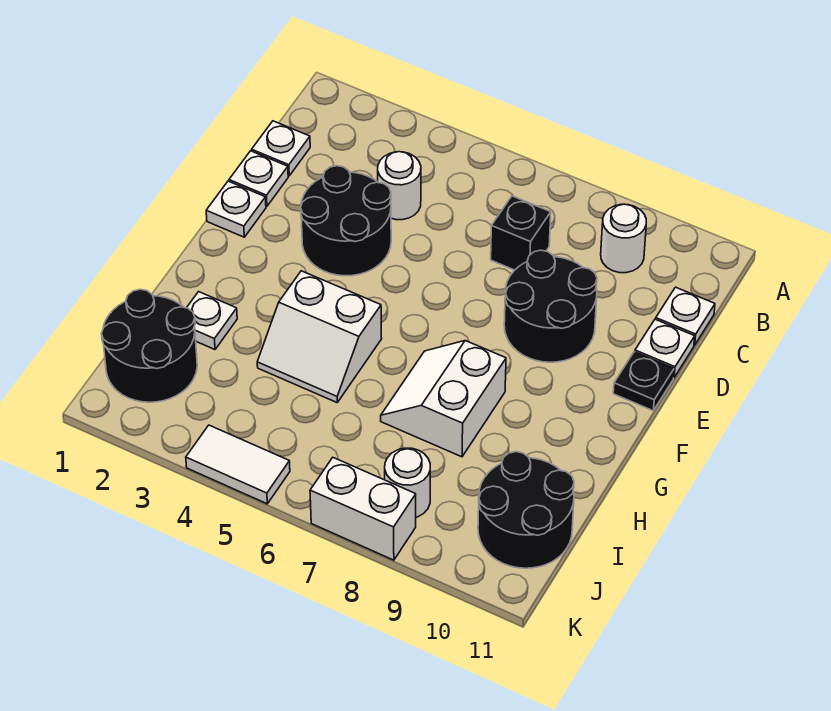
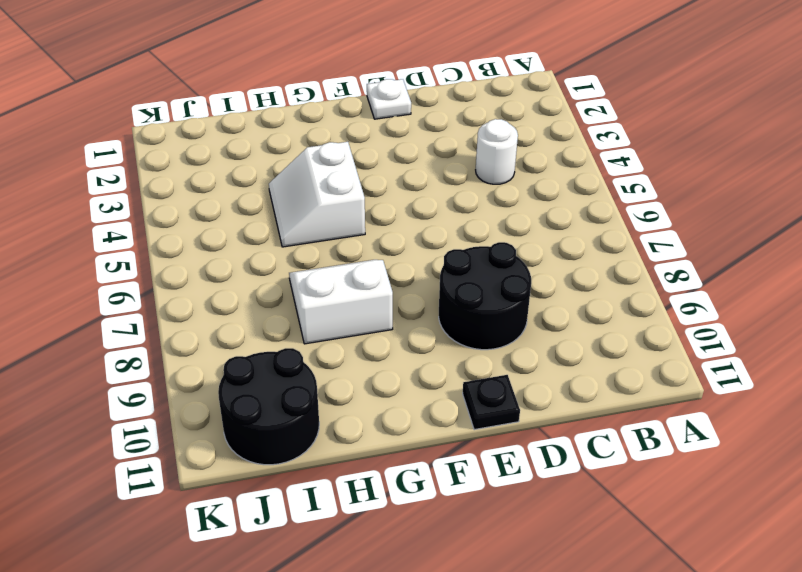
none -> white 1x1 round brick [601,204,646,273]
none -> white 1x1 plate [252,121,310,176]
none -> black 1x1 brick [491,196,551,270]

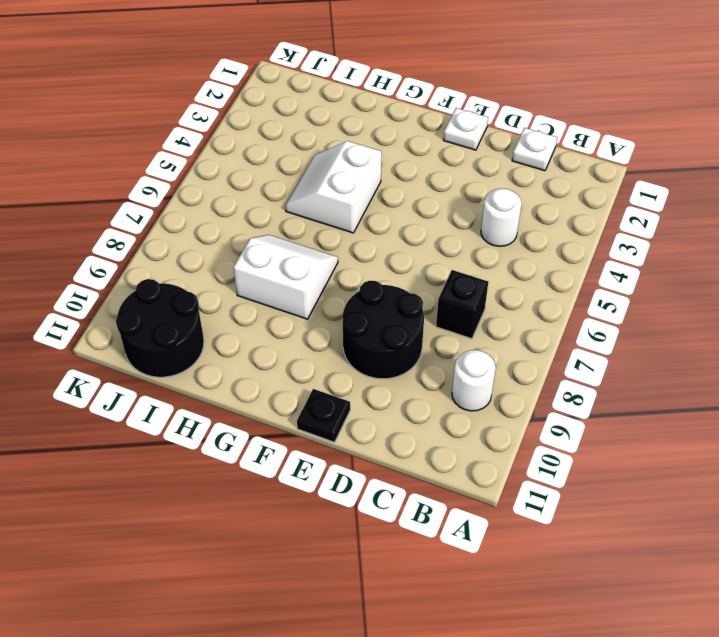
none -> white 1x1 plate [656,287,715,345]
none -> white 1x1 plate [229,151,288,206]
none -> black 2x2 round brick [301,166,391,276]

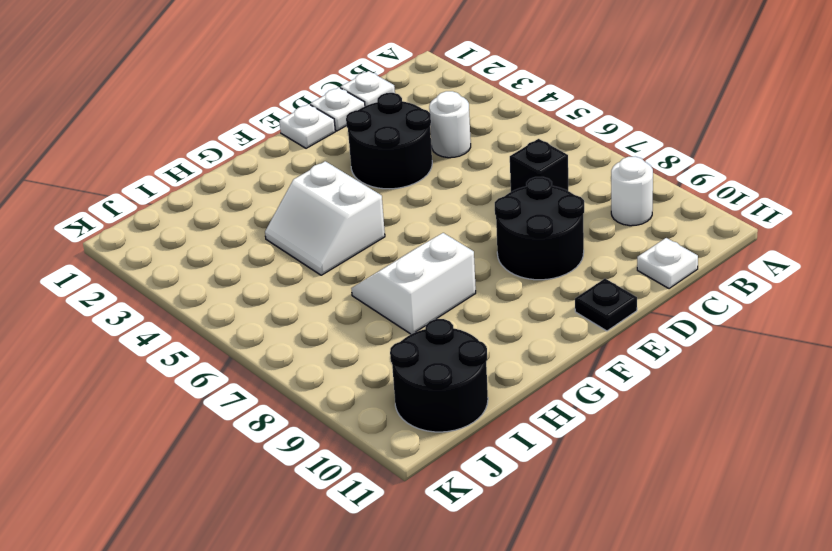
none -> white 1x1 plate [635,319,695,378]
none -> white 1x1 plate [187,292,237,349]
none -> black 2x2 round brick [101,289,197,402]

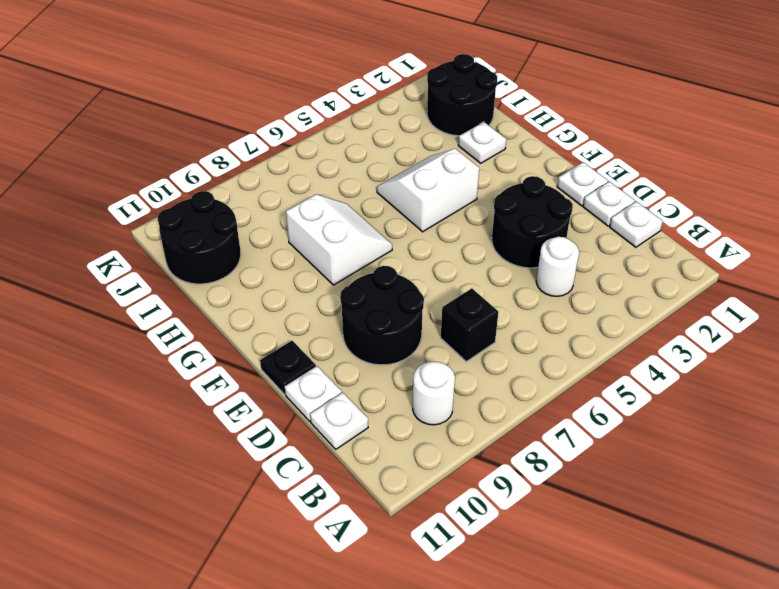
none -> white 1x1 round brick [385,448,430,517]
none -> white 1x2 tile [186,425,290,504]
none -> white 1x2 brick [310,458,416,560]

